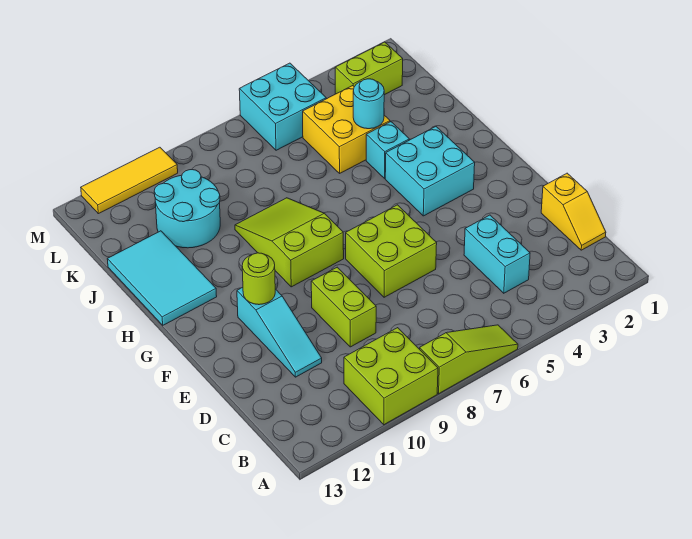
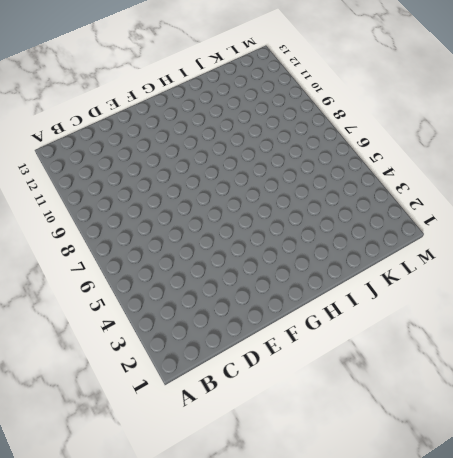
none -> lime 1x3 slope [420,325,518,394]
none -> lime 2x2 brick [344,328,438,425]
none -> yellow 1x2 slope [541,173,606,250]

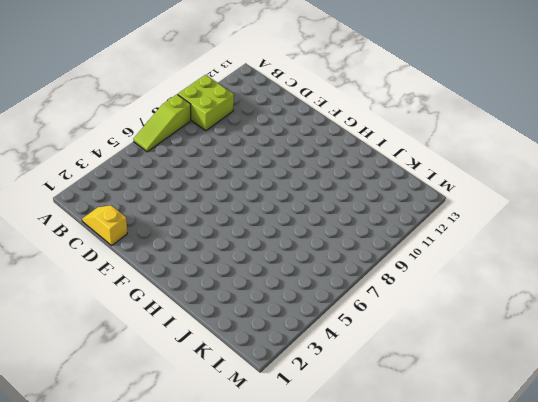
none -> cyan 1x2 brick [464,215,530,293]
none -> lime 1x2 brick [311,267,376,347]
none -> cyan 1x3 slope [237,287,322,377]

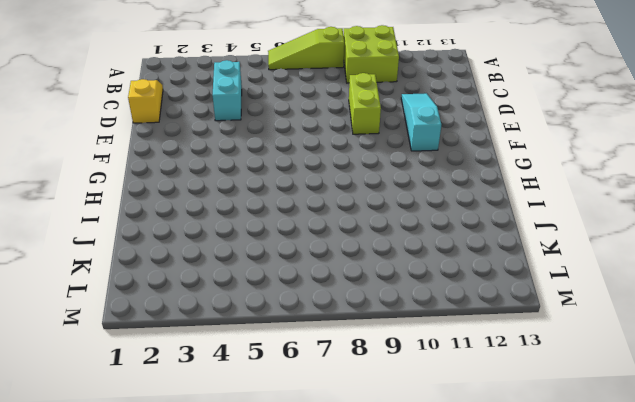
none -> lime 2x2 brick [346,205,437,297]
none -> cyan 2x2 brick [385,127,475,216]
none -> lime 2x3 slope [235,198,344,287]

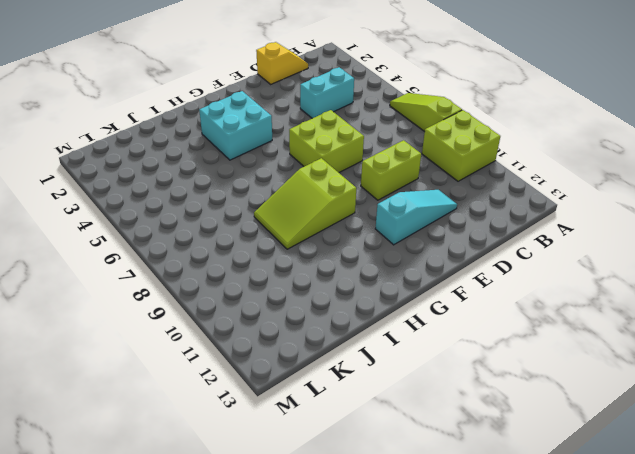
none -> cyan 2x3 tile [107,231,217,325]
none -> cyan 1x1 brick [366,122,409,179]
none -> yellow 2x2 brick [303,86,390,173]

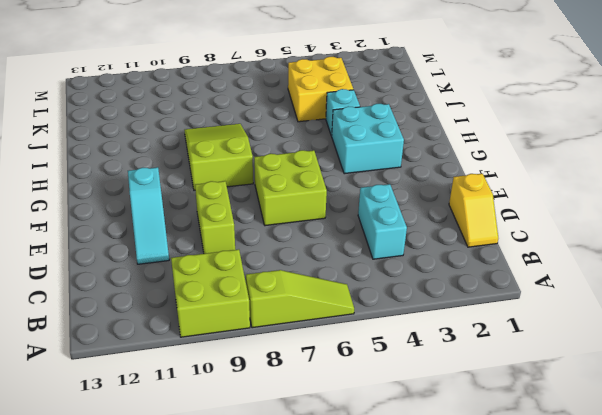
none -> cyan 2x3 tile [107,231,217,325]
none -> cyan 2x2 round brick [154,170,220,248]
none -> lime 1x2 brick [335,42,403,95]

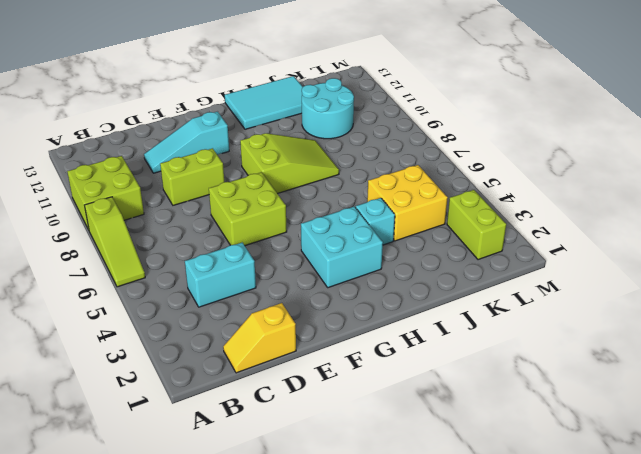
none -> cyan 2x2 brick [239,63,326,150]
none -> yellow 1x3 tile [81,147,178,214]
none -> lime 1x1 round brick [242,253,275,305]

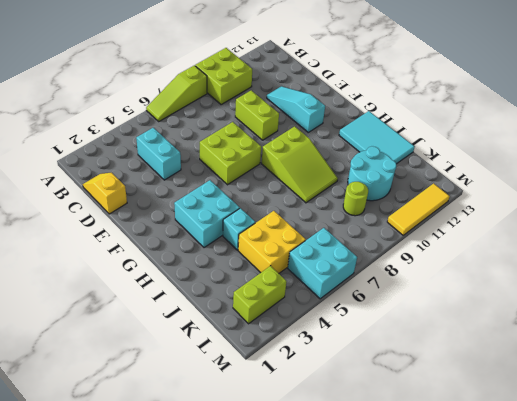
lime 1x1 round brick [343,182,368,216] -> lime 1x1 round brick moved to [242,253,275,305]
none -> cyan 1x1 round brick [353,79,384,129]

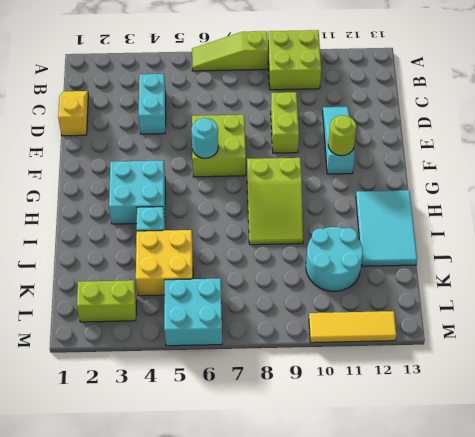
cyan 1x1 round brick [191,118,218,158] -> cyan 1x1 round brick moved to [353,79,384,129]

